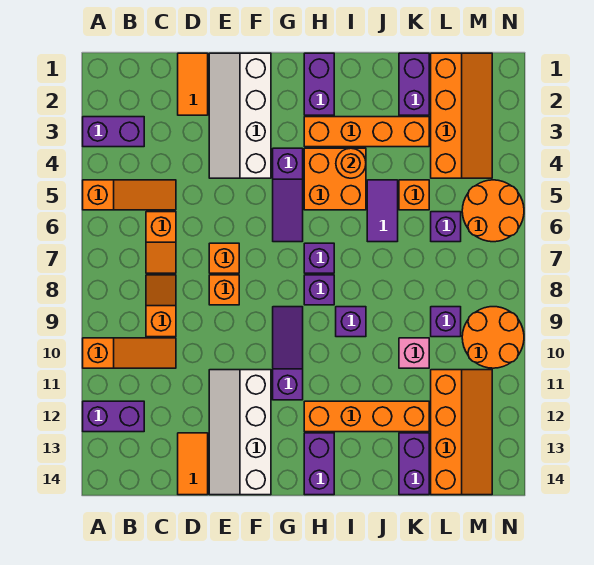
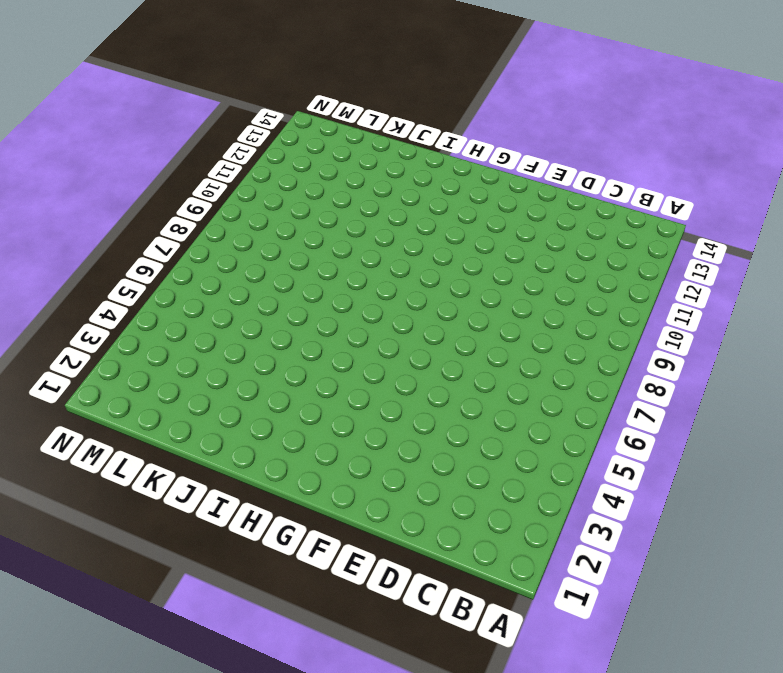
none -> purple 1x2 brick [83,117,144,147]
none -> orange 1x3 slope [83,180,176,210]
none -> orange 1x3 slope [83,338,176,368]
none -> purple 1x2 brick [83,401,144,432]

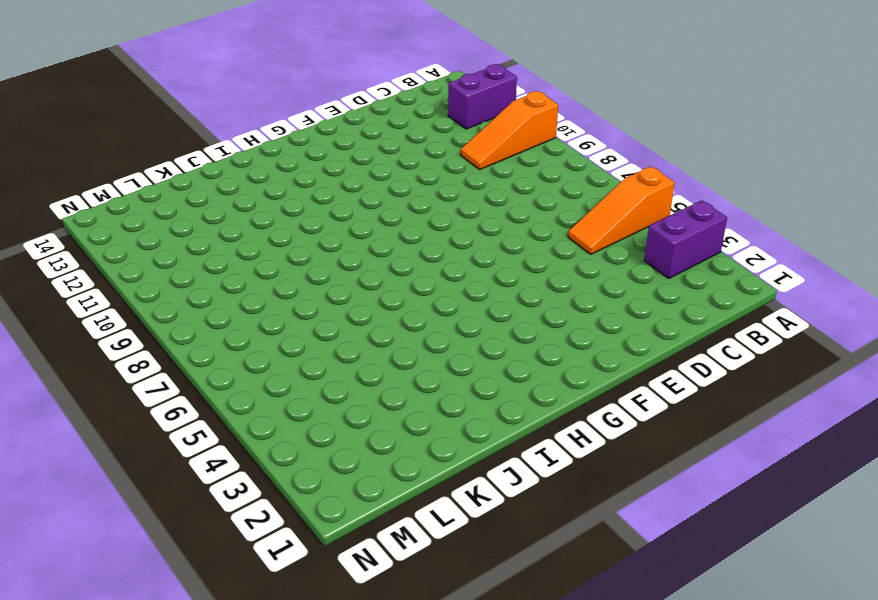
none -> orange 1x2 slope [146,212,176,273]
none -> orange 1x2 slope [146,275,176,337]
none -> orange 1x2 tile [178,53,208,115]
none -> orange 1x2 tile [178,433,208,495]

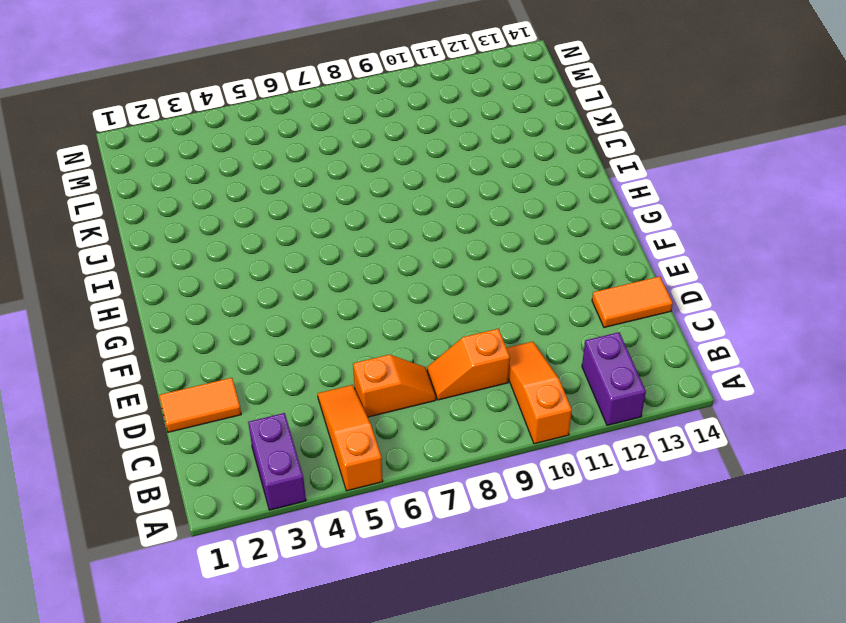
none -> white 2x4 slope [209,53,271,178]
none -> orange 1x1 brick [209,243,239,273]
none -> orange 1x1 brick [209,275,239,305]
none -> white 2x4 slope [209,370,271,495]

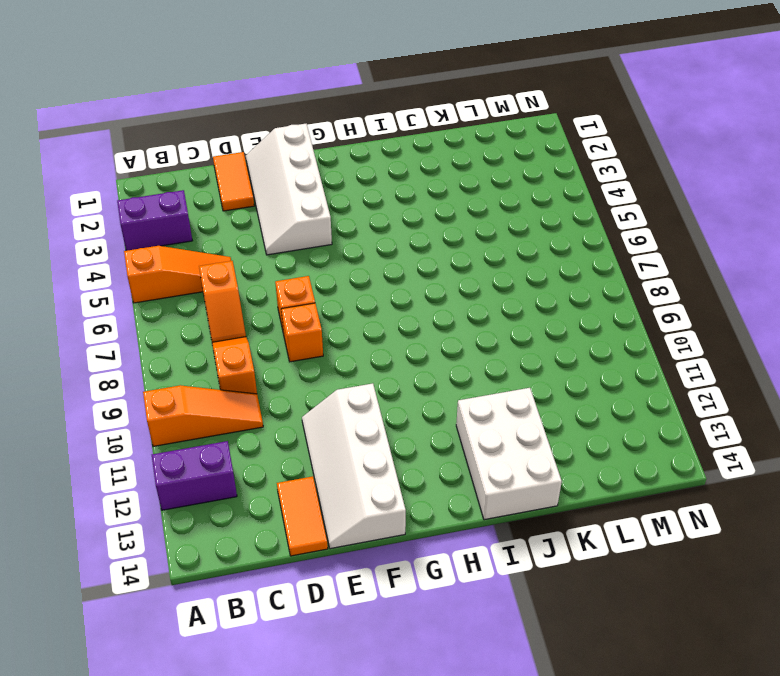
white 2x3 brick [456,388,562,520] -> orange 1x4 brick [304,401,429,432]
none -> purple 1x3 slope [273,148,303,242]
none -> purple 1x3 slope [273,307,303,400]
none -> purple 1x2 brick [304,53,334,115]
none -> orange 1x4 brick [304,117,429,147]

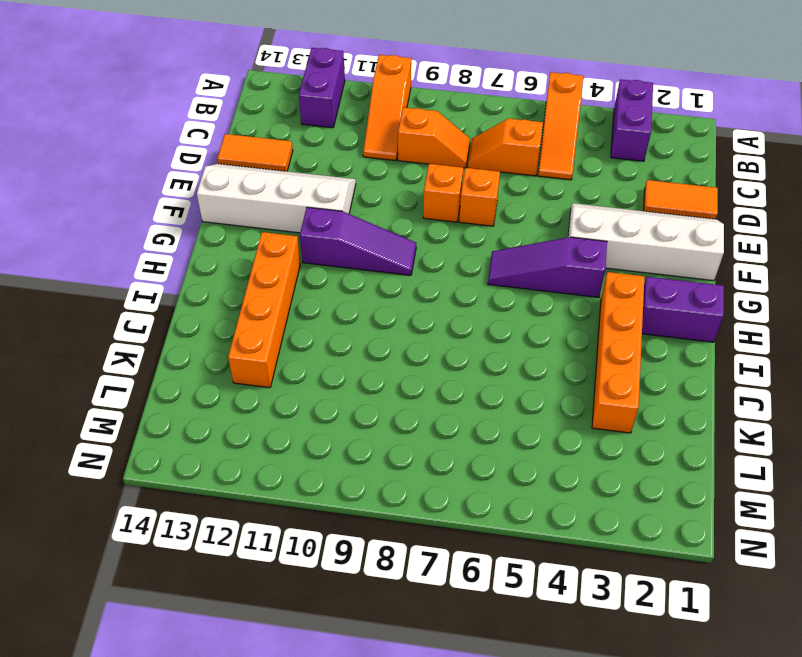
none -> orange 2x2 brick [304,148,366,210]
none -> purple 1x1 brick [304,243,334,273]
none -> purple 1x1 brick [304,275,334,305]
none -> purple 1x2 brick [304,433,334,495]

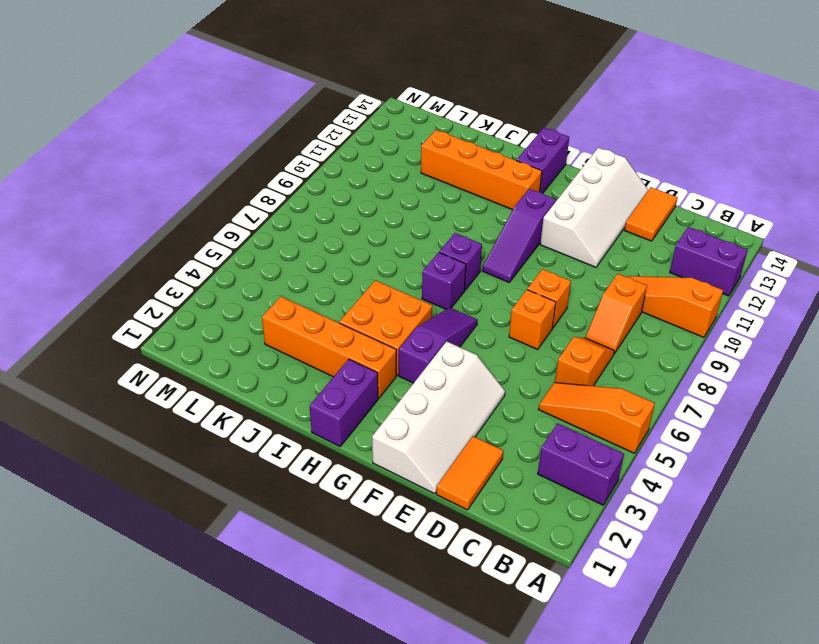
none -> purple 1x1 brick [336,307,366,337]
none -> purple 1x2 tile [367,180,398,242]
none -> purple 1x2 brick [399,53,429,115]
none -> orange 1x1 brick [399,180,429,210]

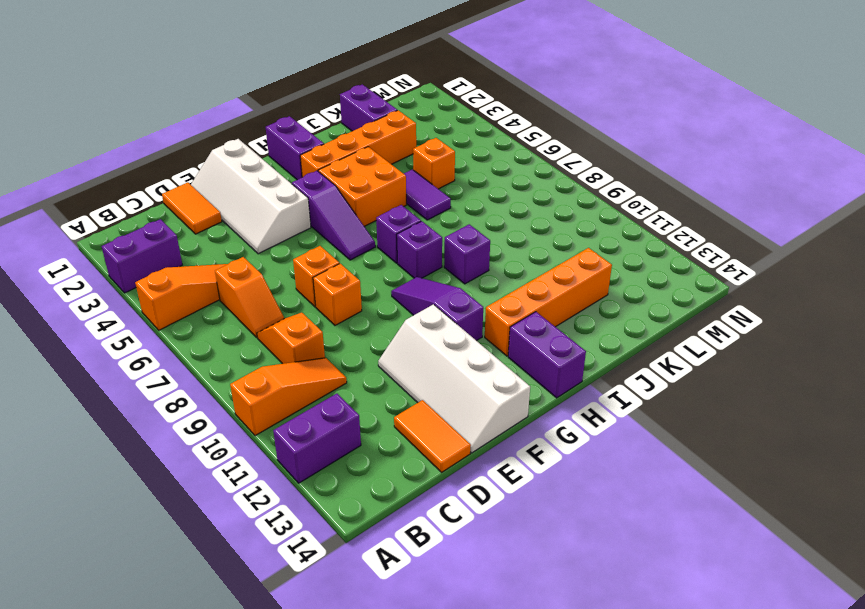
none -> pink 1x1 brick [399,338,429,368]
none -> purple 1x2 brick [399,433,429,495]
none -> orange 2x4 slope [431,53,492,178]
none -> purple 1x1 brick [431,212,461,242]

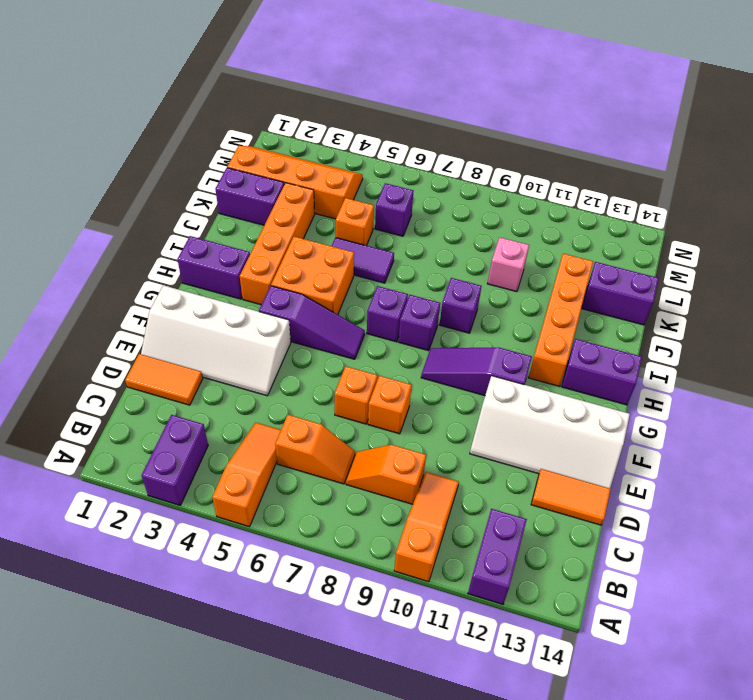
none -> purple 1x1 brick [431,307,461,337]
none -> orange 2x4 slope [431,370,492,495]
none -> orange 2x2 round brick [462,180,524,242]
none -> orange 2x2 round brick [462,307,524,368]

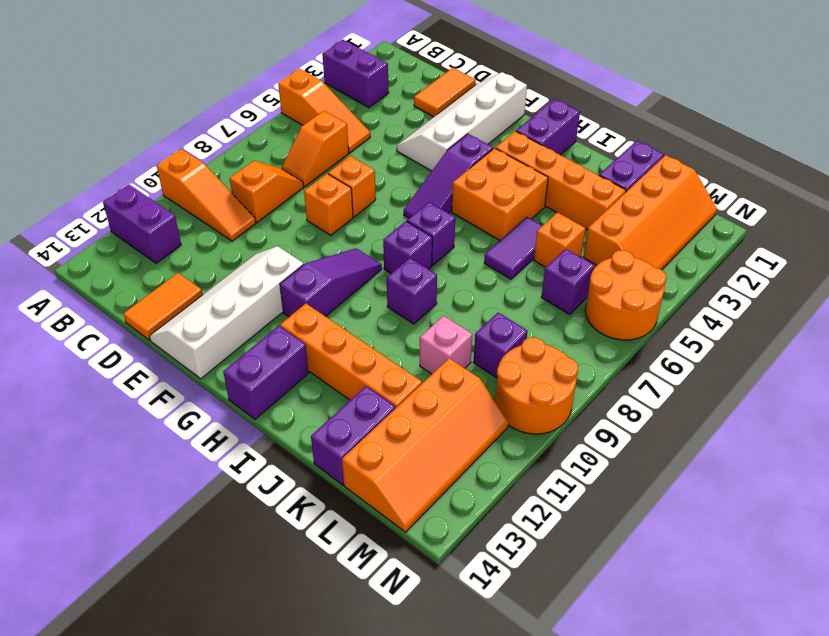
none -> orange 1x1 round brick [336,148,366,178]

